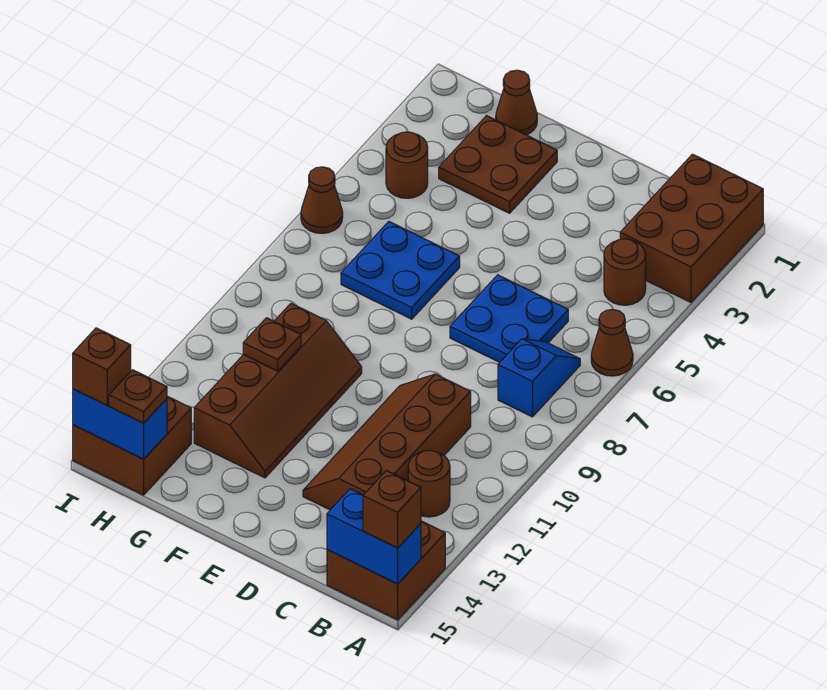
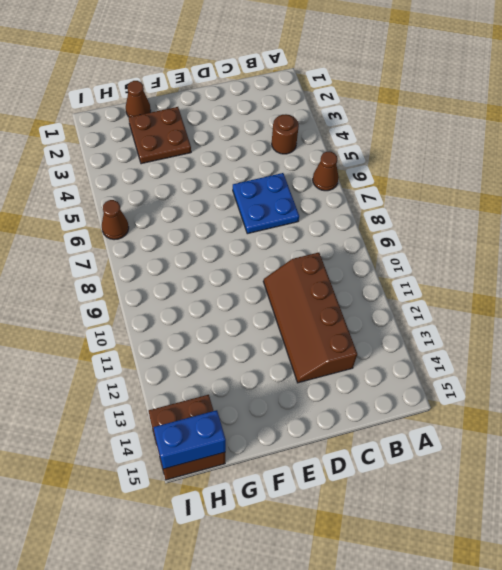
none -> brown 2x3 brick [620,154,763,302]
none -> brown 2x2 brick [327,521,445,620]
none -> blue 1x2 slope [498,339,580,417]

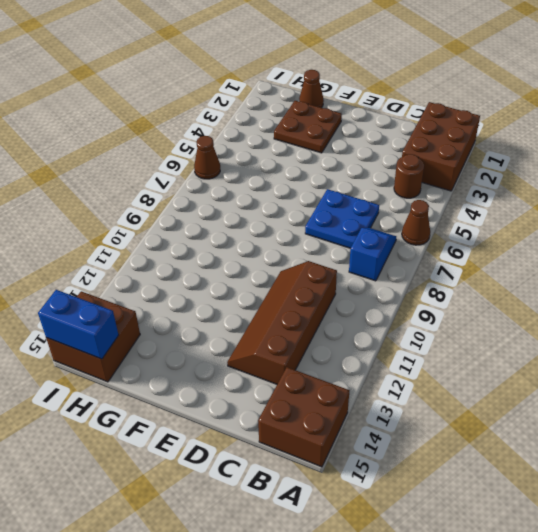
none -> brown 1x1 round brick [408,450,450,517]
none -> blue 2x2 plate [341,222,460,319]
none -> brown 2x4 slope [194,303,362,478]

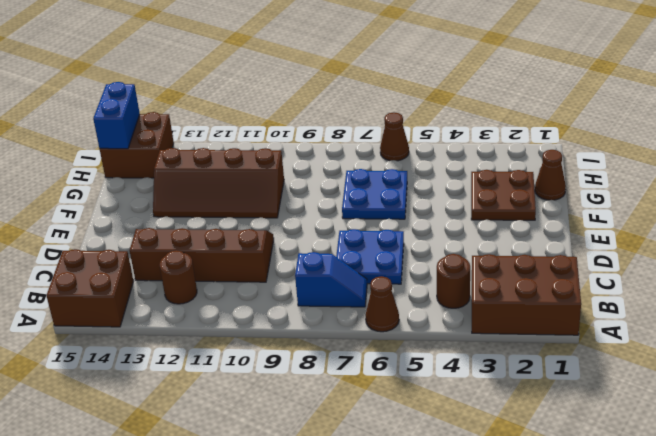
none -> brown 1x1 round brick [386,132,428,198]
none -> blue 1x2 brick [327,489,421,584]
none -> brown 1x1 plate [243,318,301,371]

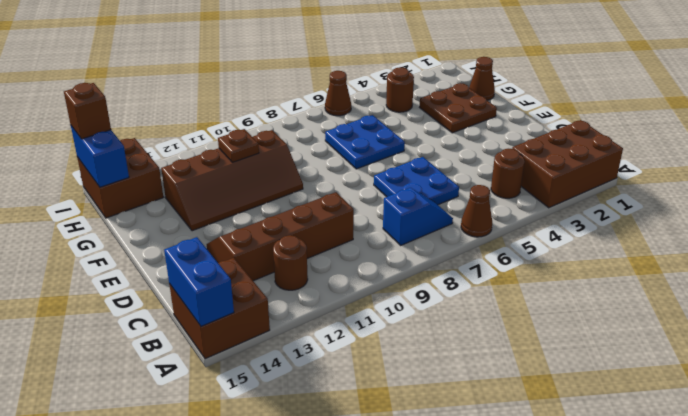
none -> brown 1x1 brick [363,471,421,548]
none -> brown 1x1 plate [109,370,167,423]

